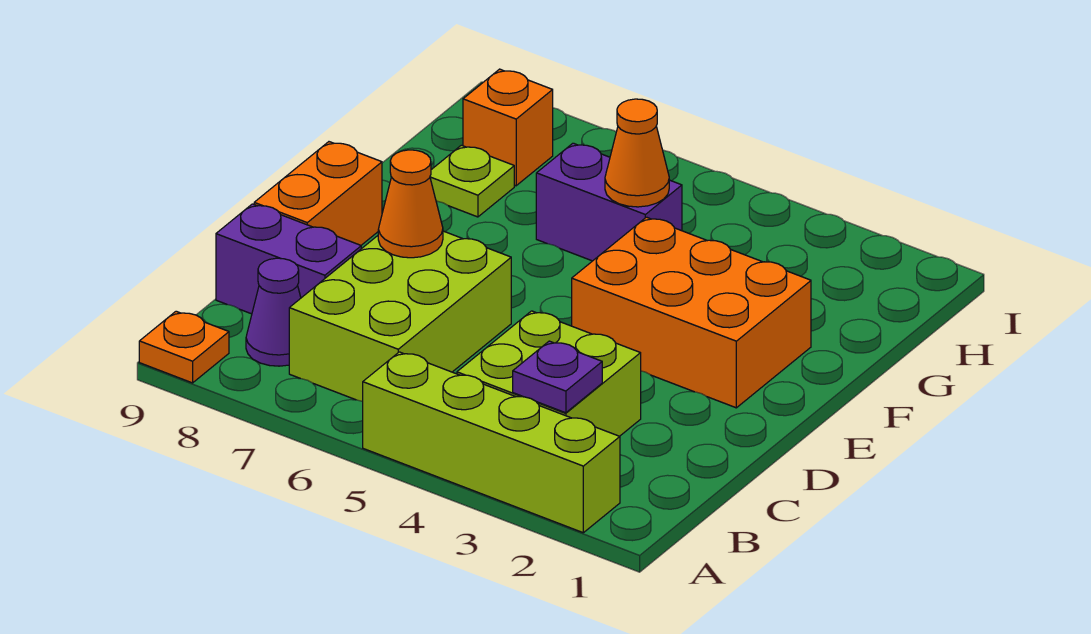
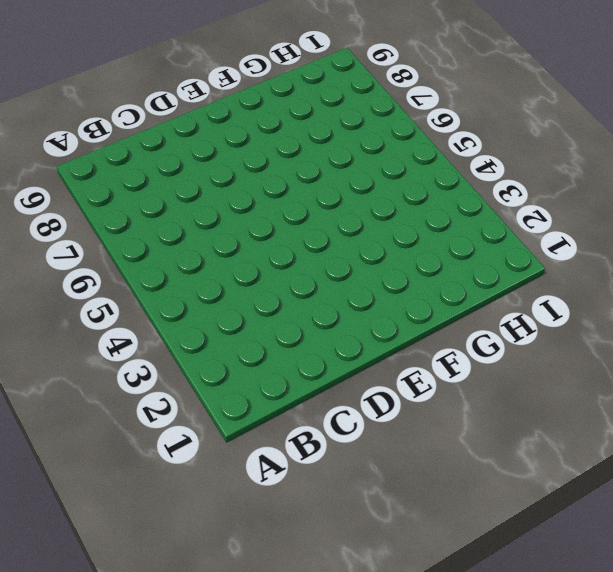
none -> lime 1x4 brick [363,352,620,533]
none -> orange 1x1 plate [139,311,229,383]
none -> lime 2x2 brick [457,311,641,436]

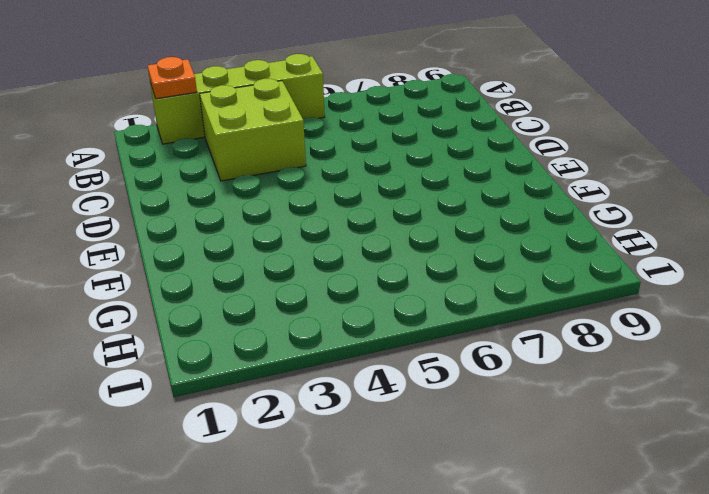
orange 1x1 plate [148,57,197,99] -> orange 1x1 plate moved to [139,311,229,383]
none -> lime 2x3 brick [289,231,511,401]
none -> purple 1x1 cone [246,258,301,366]
none -> purple 1x2 brick [216,204,361,314]

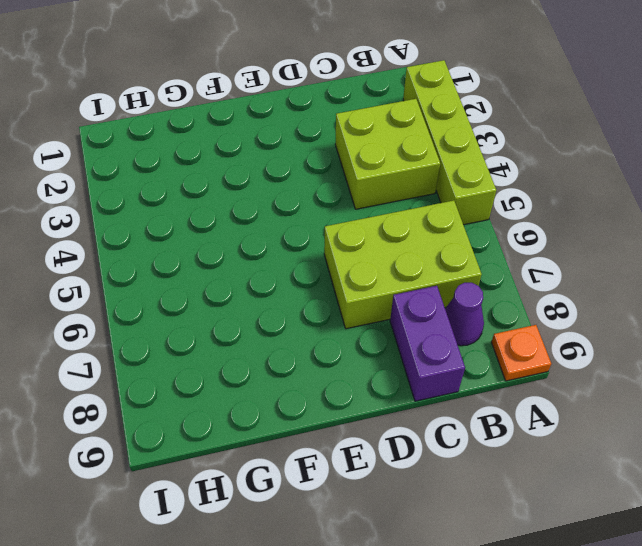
none -> orange 1x2 brick [254,142,382,245]
none -> orange 2x3 brick [572,217,811,408]
none -> purple 1x2 brick [536,143,682,261]

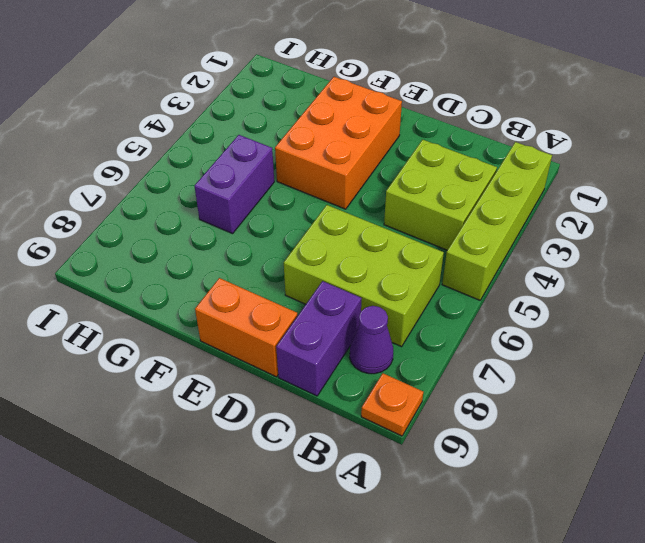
none -> lime 1x1 plate [430,145,514,217]
none -> orange 1x1 brick [463,69,553,186]
none -> purple 1x1 plate [513,341,602,413]

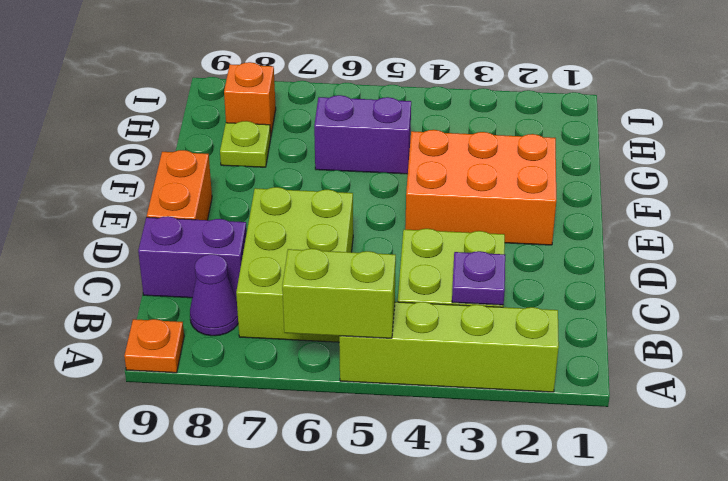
lime 1x2 brick [282,249,396,338] -> none
none -> orange 1x1 cone [378,150,443,258]
none -> orange 1x1 cone [605,99,669,207]

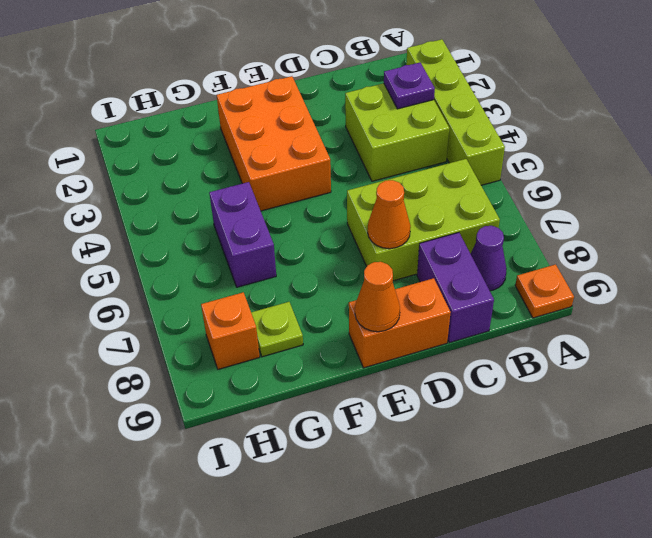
orange 1x1 cone [355,262,400,332] -> orange 1x1 cone moved to [605,99,669,207]

